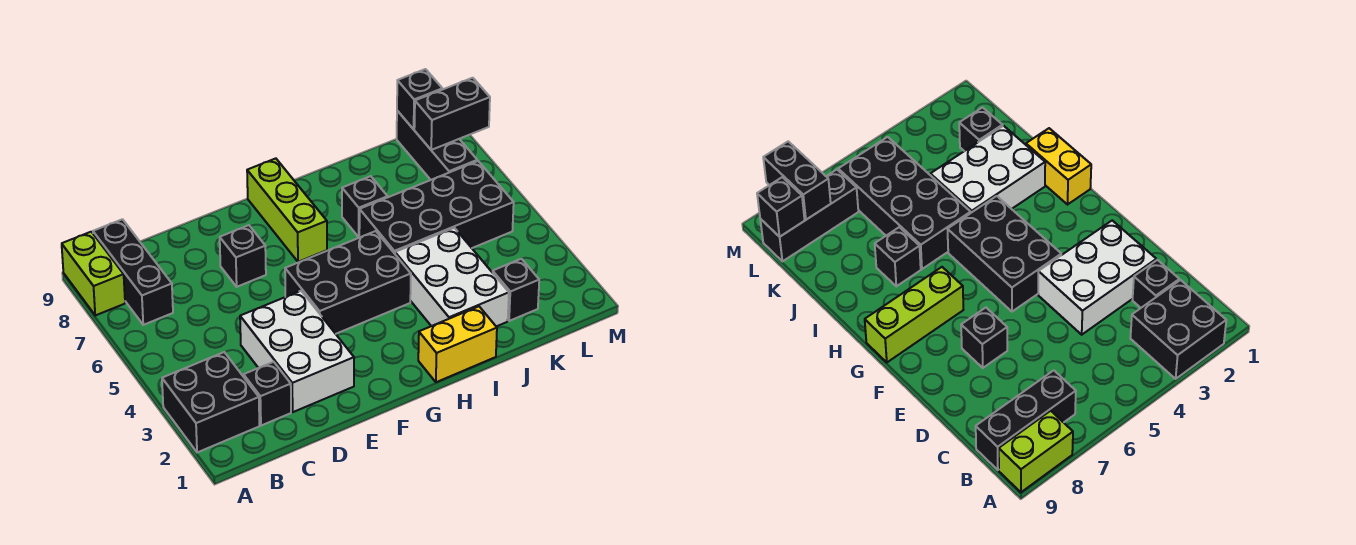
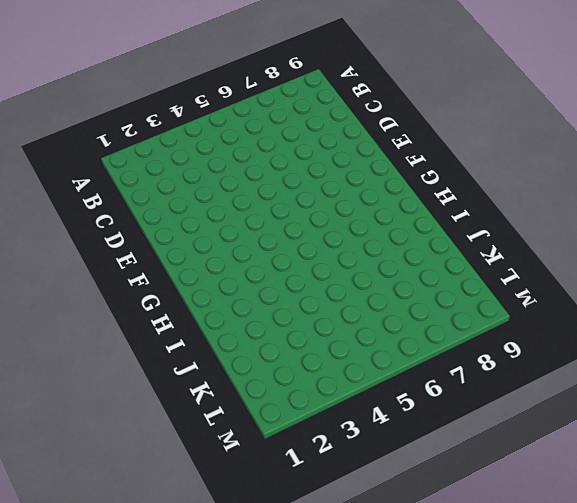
none -> black 2x2 brick [162,352,259,453]
none -> lime 1x2 brick [62,232,125,315]
none -> black 1x3 brick [93,219,173,325]

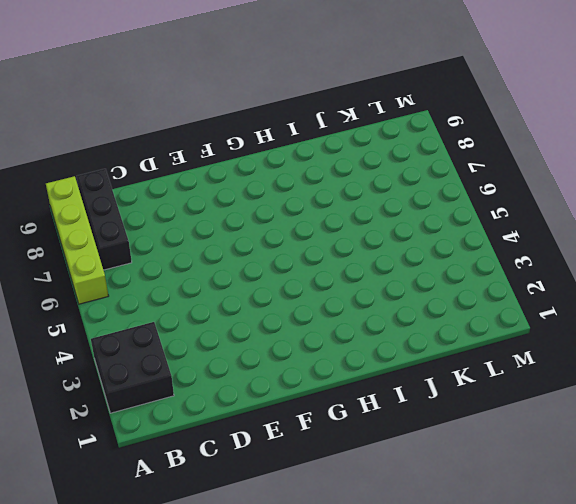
lime 1x4 brick [46,176,109,304] -> lime 1x2 brick [62,232,125,315]
none -> black 1x1 brick [244,362,291,426]
none -> white 2x3 brick [240,291,354,412]
none -> black 1x1 brick [220,225,266,287]

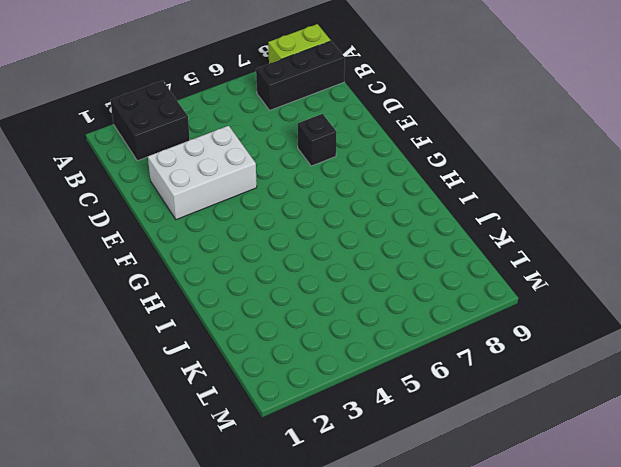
none -> black 1x1 brick [244,362,291,426]
none -> black 2x3 brick [285,231,411,334]
none -> lime 1x3 brick [247,158,327,262]

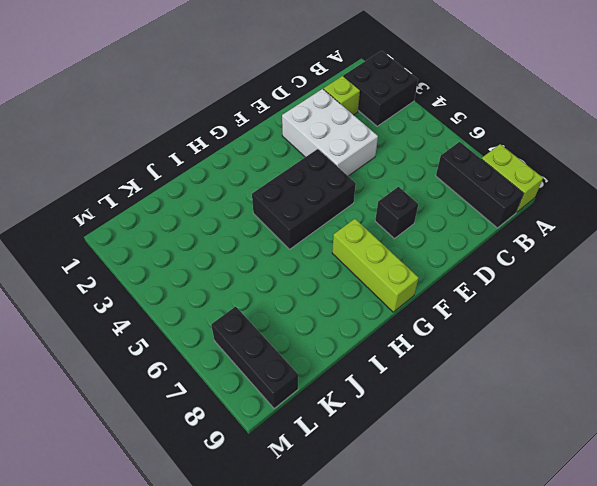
lime 1x1 brick [324,76,360,115] -> black 1x1 brick [244,362,291,426]
none -> yellow 1x2 brick [418,306,497,382]
none -> white 2x3 brick [395,228,509,326]
none -> black 2x4 brick [359,161,514,254]

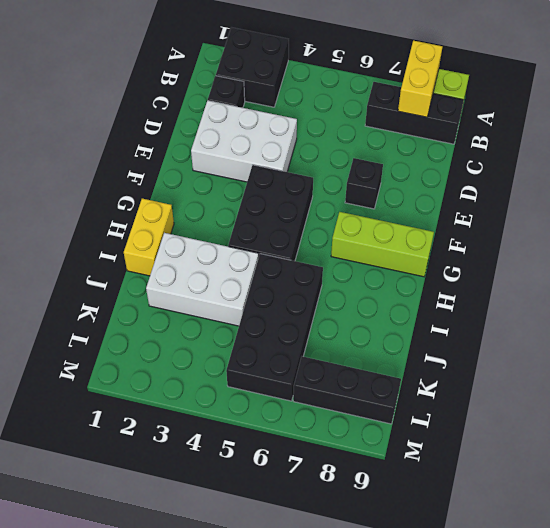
yellow 1x2 brick [398,41,442,117] -> none
none -> black 1x1 brick [342,176,388,237]
none -> black 1x1 brick [493,259,539,321]
none -> black 1x2 brick [414,78,490,150]

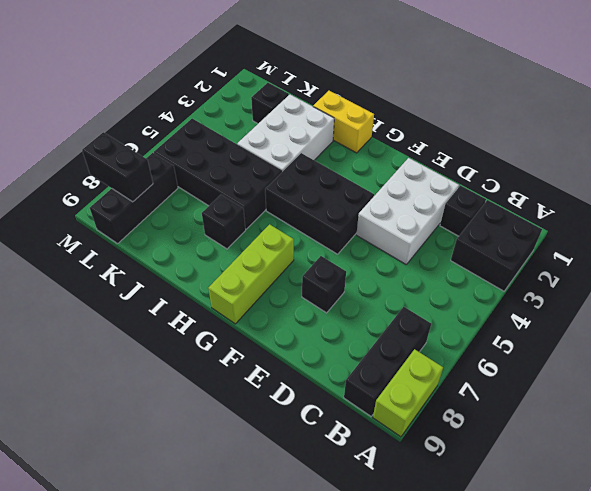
none -> black 1x1 brick [397,69,442,129]

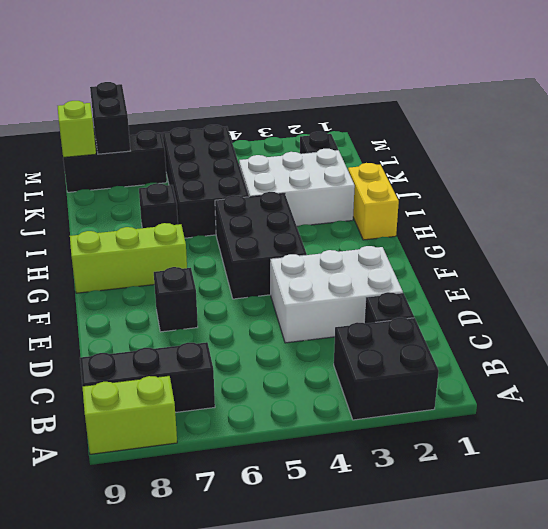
lime 1x1 brick [58,101,96,158] -> black 1x1 brick [397,69,442,129]

